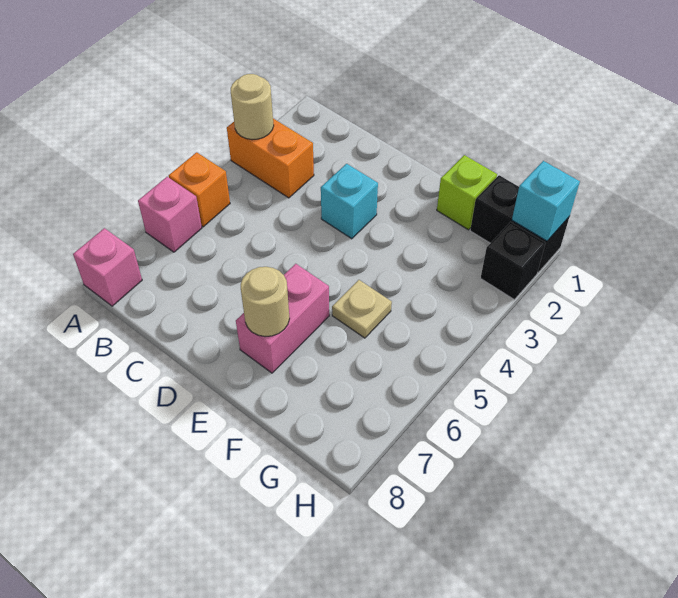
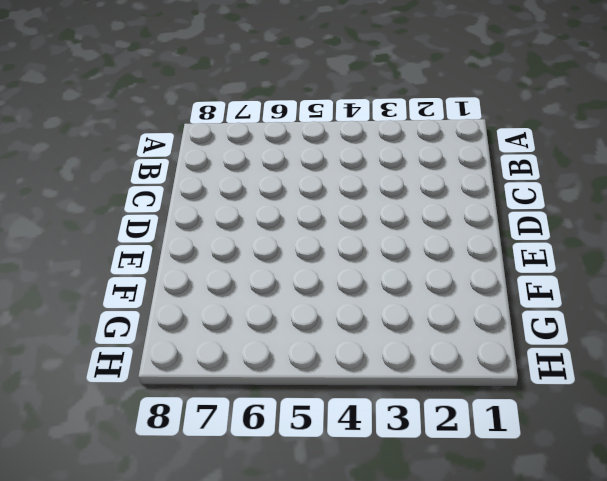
none -> orange 1x2 brick [227,119,314,198]
none -> orange 1x1 brick [169,152,230,227]
none -> pink 1x1 brick [138,177,202,252]

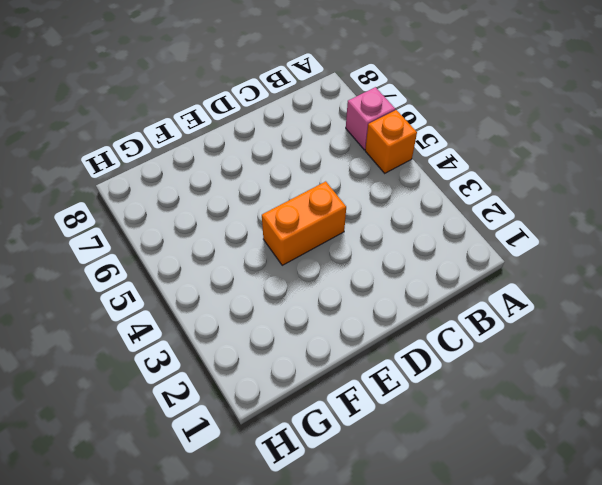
orange 1x2 brick [262,181,346,265] -> orange 1x2 brick moved to [227,119,314,198]
none -> pink 1x1 brick [73,228,142,306]
none -> cyan 1x1 brick [321,164,378,239]
none -> pink 1x2 brick [236,264,329,373]

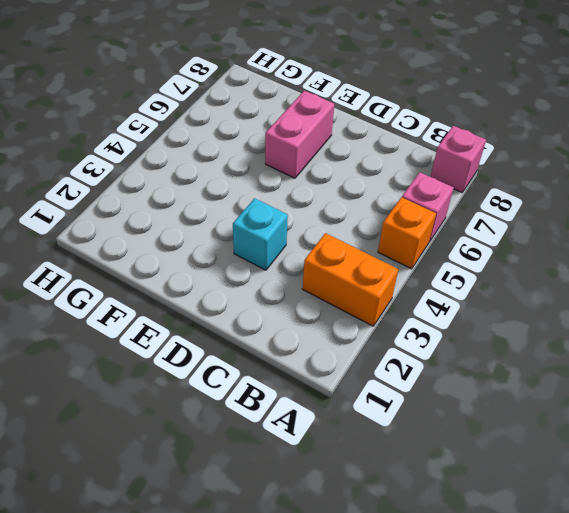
none -> lime 1x1 brick [437,155,497,230]
none -> tan 1x1 plate [332,280,392,338]
none -> black 1x2 brick [470,175,570,272]

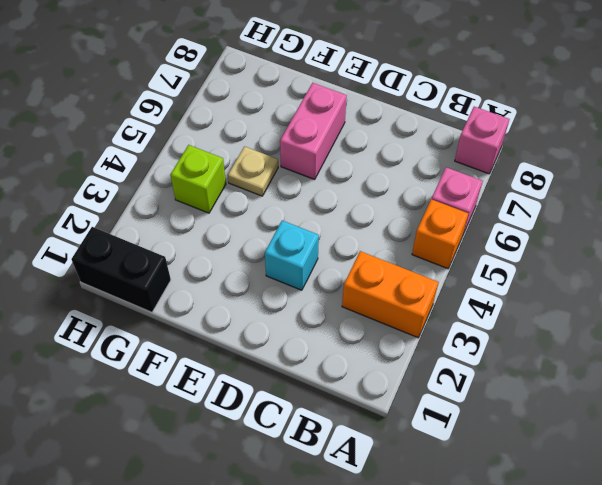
lime 1x1 brick [170,145,226,213] -> lime 1x1 brick moved to [437,155,497,230]
none -> black 1x1 brick [481,222,546,300]
none -> tan 1x1 round brick [231,74,274,140]
none -> tan 1x1 round brick [241,267,290,337]

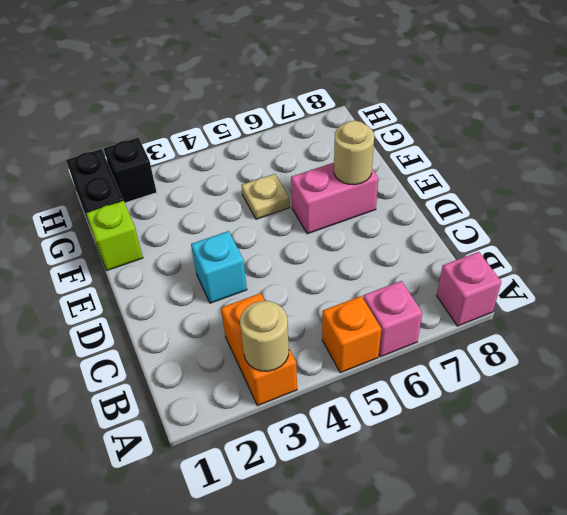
none -> cyan 1x1 brick [512,161,580,241]

